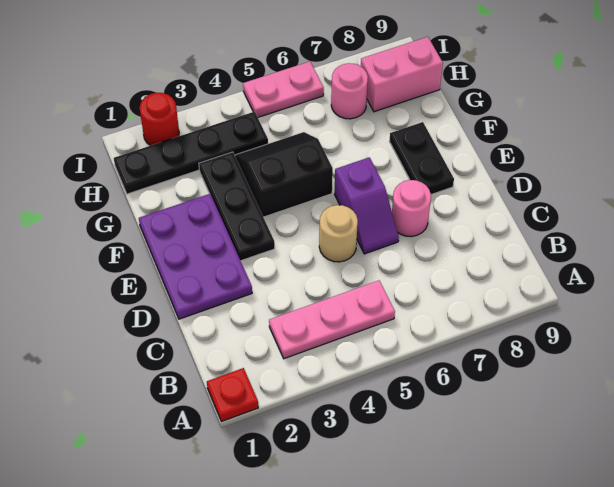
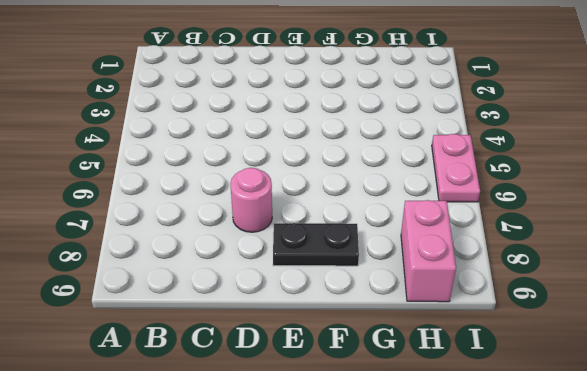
none -> red 1x1 plate [207,368,258,422]
none -> pink 1x3 plate [269,281,395,359]
none -> purple 2x3 plate [139,194,252,319]

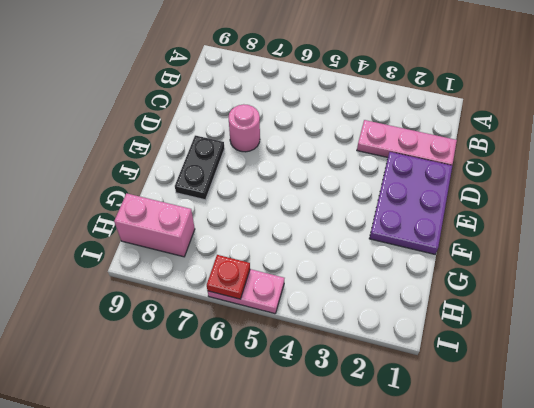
pink 1x3 plate [357,120,457,165] -> pink 1x3 plate moved to [269,281,395,359]
red 1x1 plate [207,255,250,299] -> red 1x1 plate moved to [207,368,258,422]
none -> tan 1x1 round brick [319,205,358,262]
none -> purple 1x2 slope [335,157,399,254]
none -> black 1x3 plate [199,152,275,261]

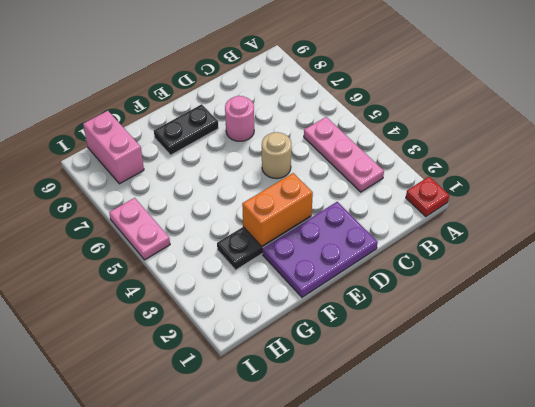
orange 1x2 brick [242,173,313,246] -> none
none -> purple 1x2 slope [335,157,399,254]
none -> black 2x2 slope [235,132,333,217]
none -> black 1x4 plate [114,112,268,194]

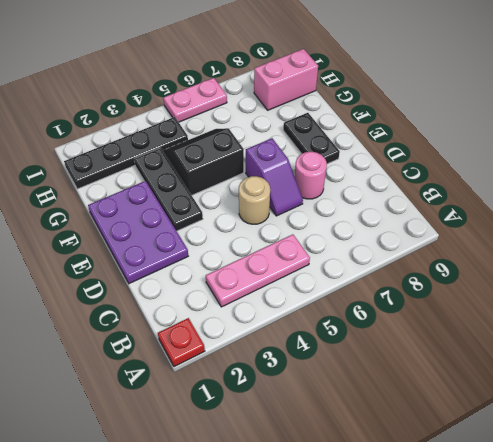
none -> pink 1x1 round brick [331,63,368,119]
none -> red 1x1 round brick [140,93,179,146]

